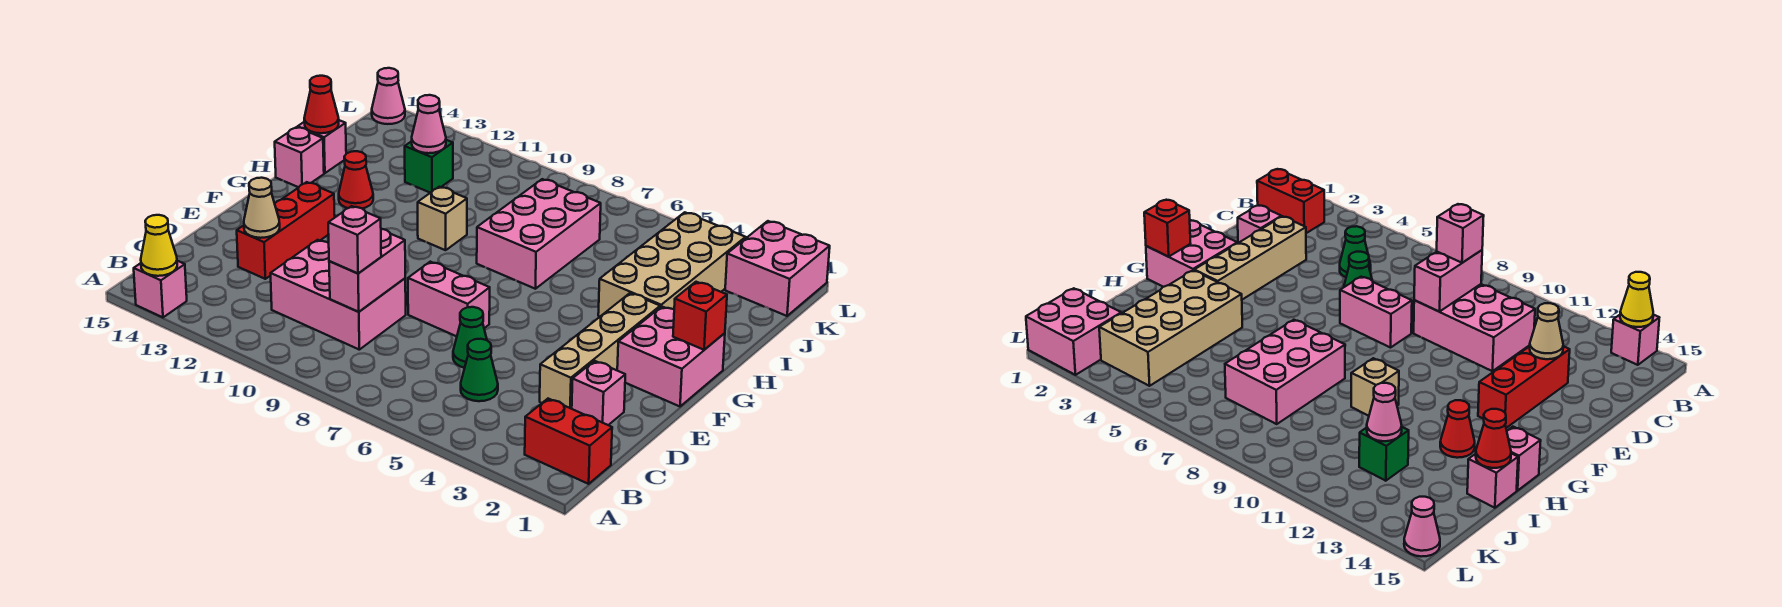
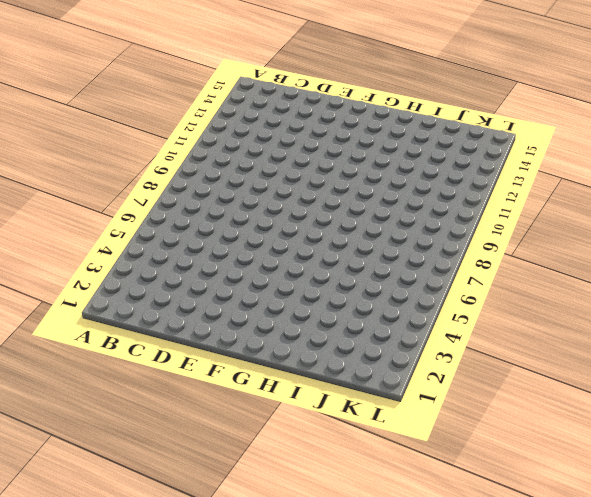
none -> pink 1x1 brick [134,261,187,317]
none -> red 1x2 brick [525,399,612,484]
none -> green 1x1 cone [461,339,498,401]

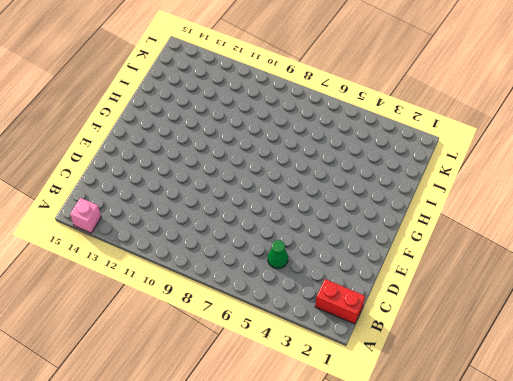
none -> pink 2x3 brick [271,240,406,350]
none -> pink 1x1 brick [572,361,625,425]
none -> tan 1x4 brick [540,293,660,409]

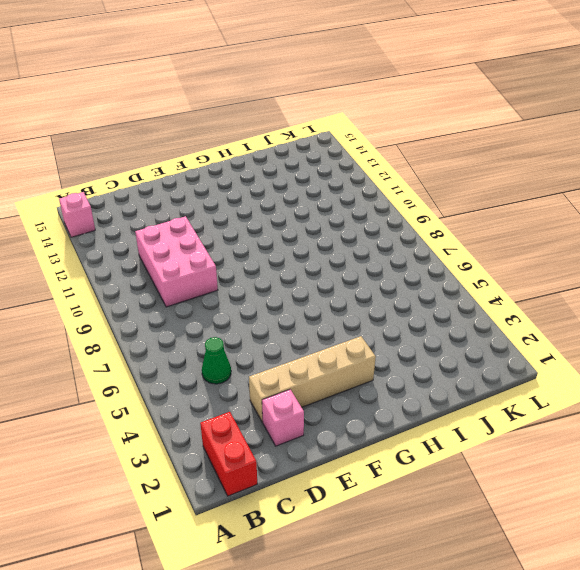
none -> green 1x1 cone [453,307,487,368]
none -> red 1x3 brick [237,182,335,279]
none -> pink 1x2 brick [408,262,490,336]

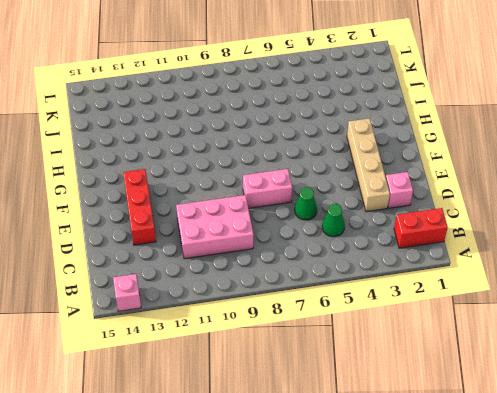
none -> pink 2x2 brick [617,307,725,406]
none -> tan 2x4 brick [598,212,746,316]
none -> pink 2x3 brick [477,179,601,289]

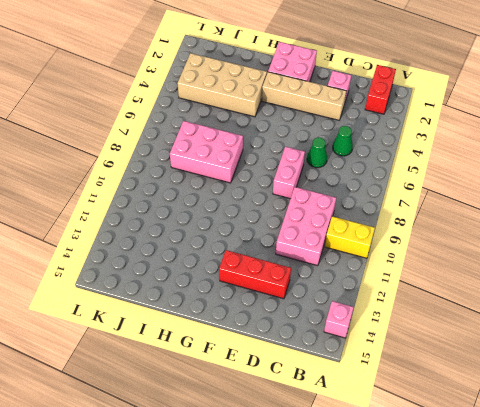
yellow 1x2 brick [325,216,375,258] -> none
none -> tan 1x1 brick [418,187,467,250]
none -> red 1x1 cone [339,151,373,208]
none -> pink 1x1 brick [275,127,324,187]

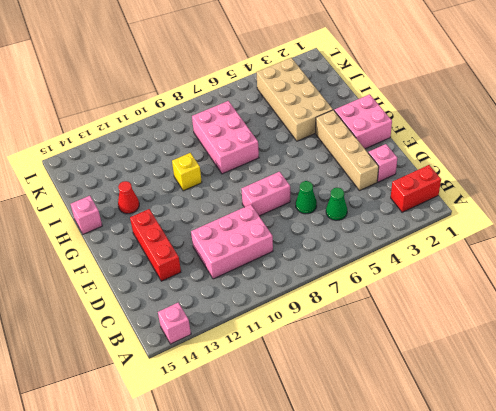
yellow 1x1 brick [172,153,202,191] -> tan 1x1 brick [418,187,467,250]
none -> pink 1x1 brick [298,120,346,173]
none -> green 1x1 brick [405,140,453,193]
none -> pink 2x2 brick [725,221,830,316]

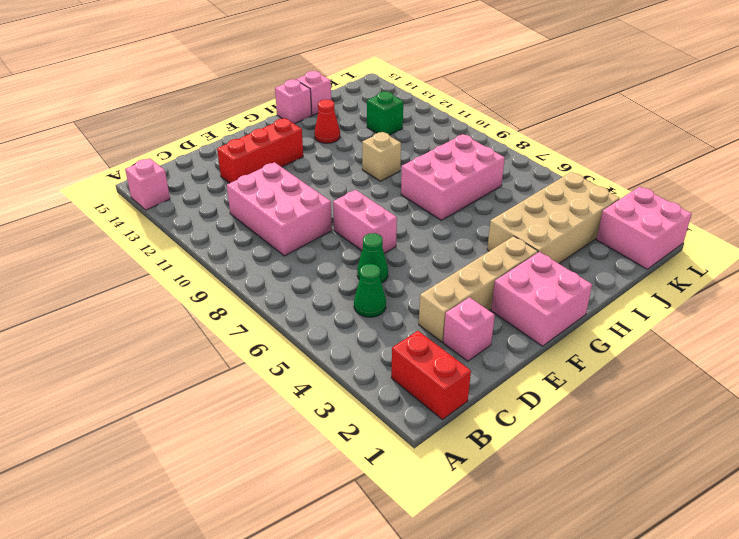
none -> pink 1x1 cone [372,68,405,124]
none -> yellow 1x1 cone [141,215,177,276]
none -> pink 1x2 brick [329,229,405,312]

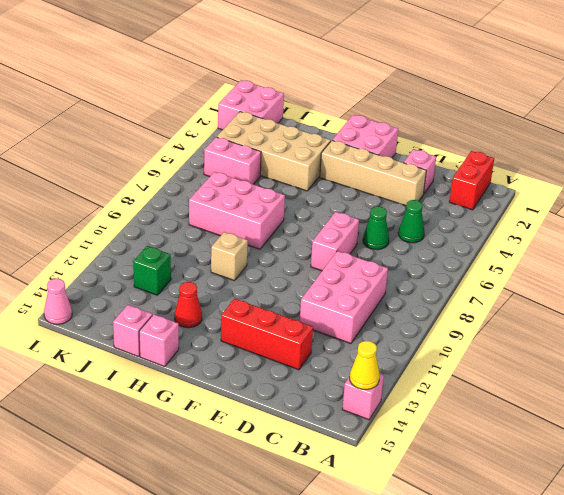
pink 1x2 brick [204,137,261,184] -> pink 1x2 brick moved to [329,229,405,312]
none -> tan 1x1 cone [244,178,280,238]
none -> red 1x1 brick [673,282,727,350]
none -> red 1x1 cone [304,76,339,133]

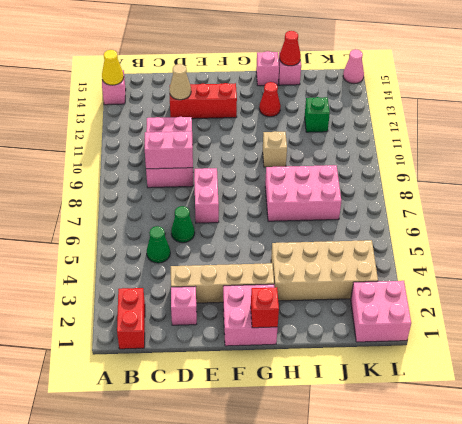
none -> pink 1x1 cone [412,95,446,153]
none -> pink 1x1 brick [328,206,381,273]

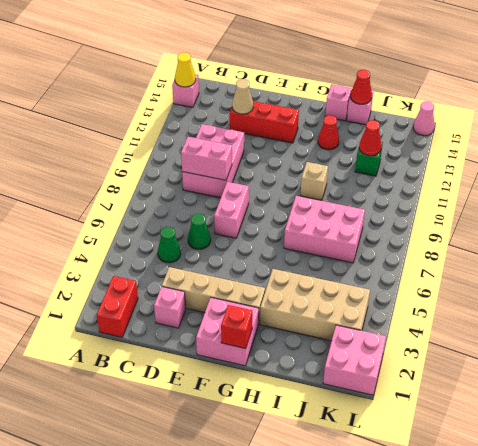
red 1x1 cone [359,120,381,156] -> pink 1x1 cone [412,95,446,153]
none -> pink 1x1 brick [328,206,381,273]

